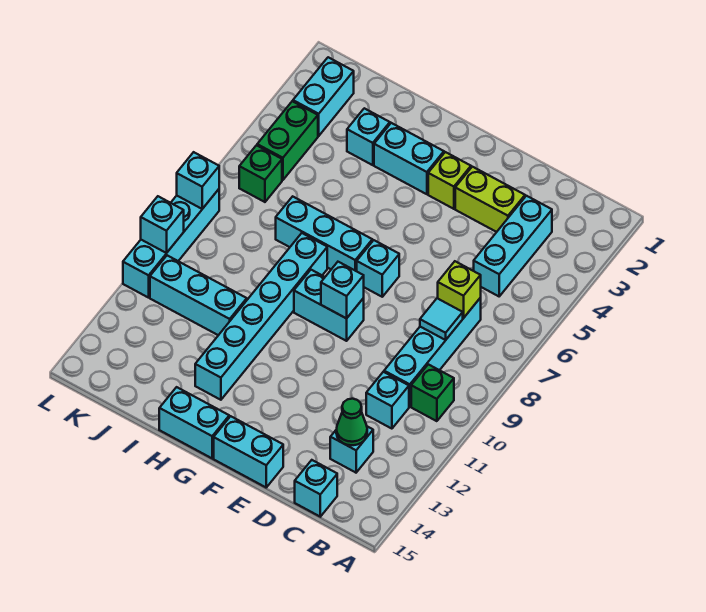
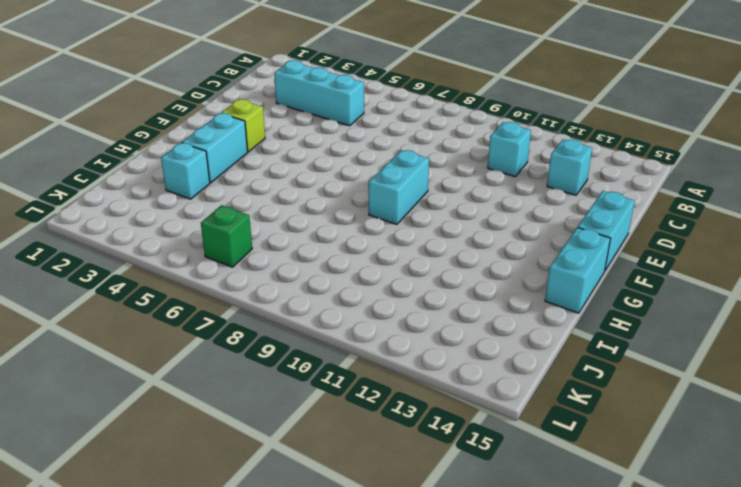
none -> green 1x1 brick [411,364,454,421]
none -> cyan 1x4 brick [384,298,481,407]
none -> cyan 1x1 brick [295,460,337,517]

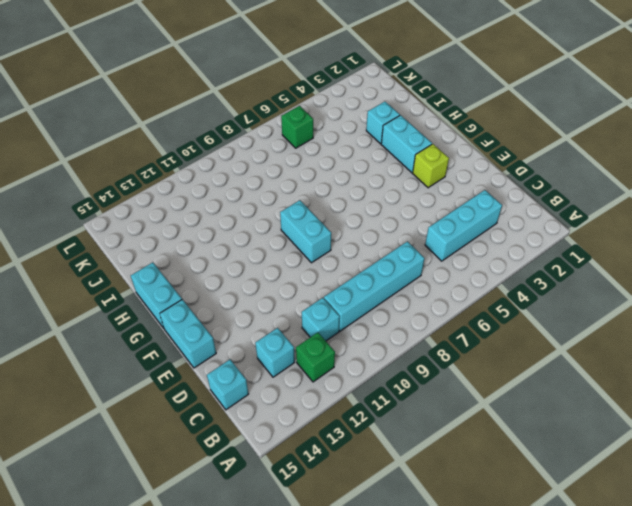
green 1x1 brick [296,332,335,382] -> green 1x1 brick moved to [411,364,454,421]
none -> lime 1x2 brick [455,167,525,232]
none -> cyan 1x1 brick [357,240,399,297]
none -> cyan 1x3 brick [276,196,372,271]

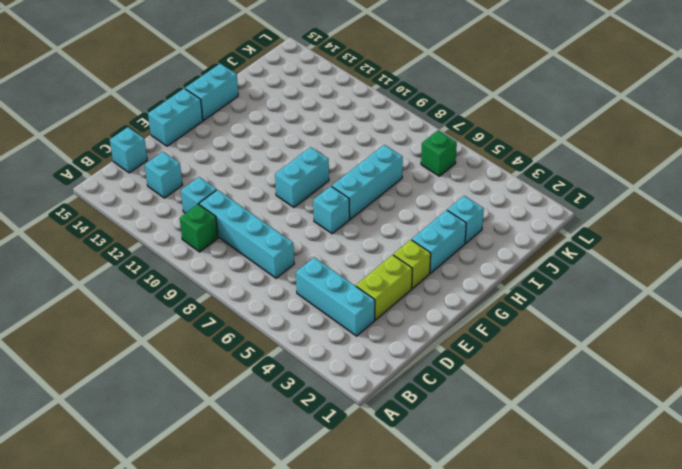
none -> cyan 1x6 brick [195,233,327,400]
none -> cyan 1x3 brick [150,255,247,335]
none -> cyan 1x2 brick [293,57,354,136]

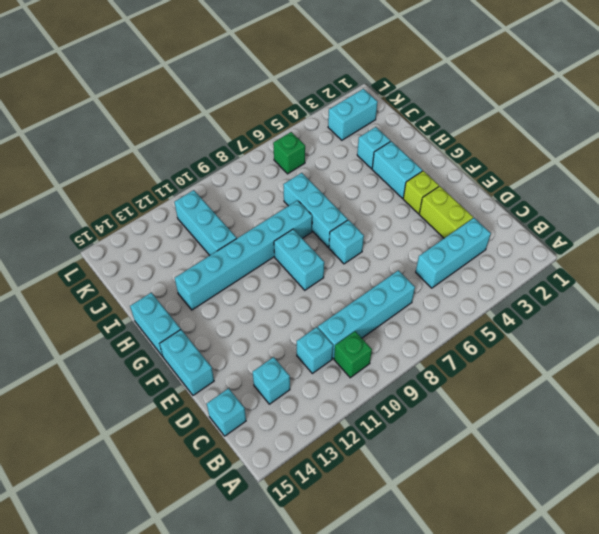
none -> green 1x2 brick [257,101,318,180]
none -> cyan 1x4 brick [123,189,219,298]
none -> lime 1x1 brick [438,261,481,318]

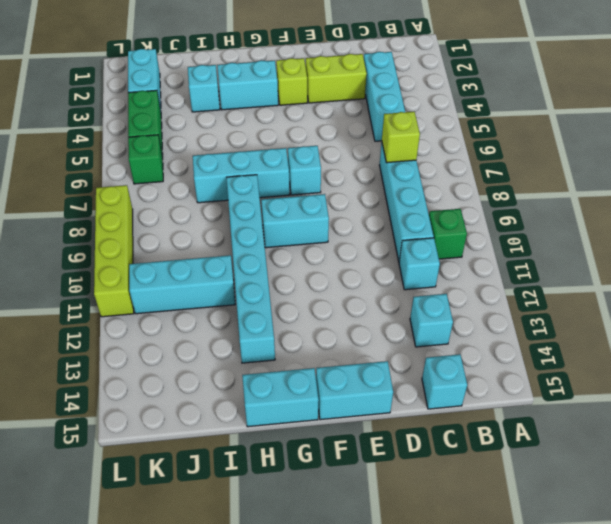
lime 1x4 brick [94,185,134,317] -> cyan 1x4 brick [123,189,219,298]
none -> cyan 1x1 tile [420,298,463,340]
none -> green 1x1 cone [336,399,367,445]
none -> cyan 1x1 brick [321,262,364,318]

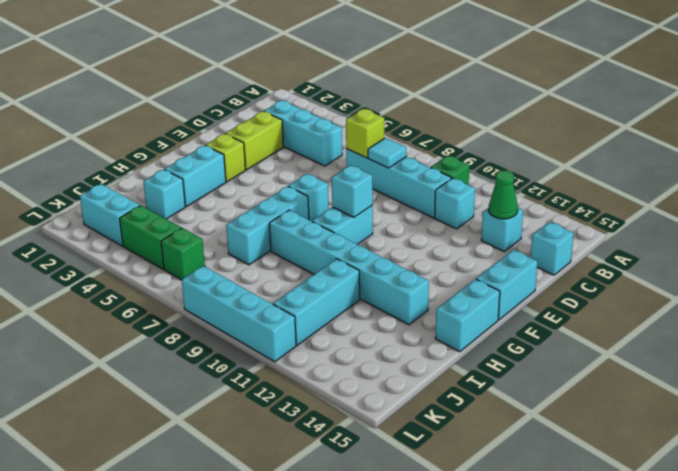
none -> cyan 1x1 brick [177,152,219,209]
none -> cyan 1x1 brick [141,196,184,253]

